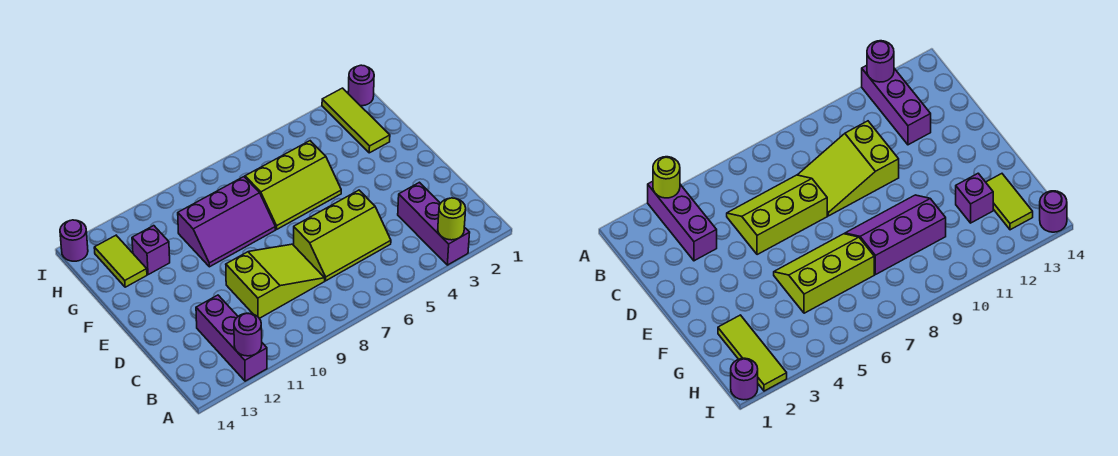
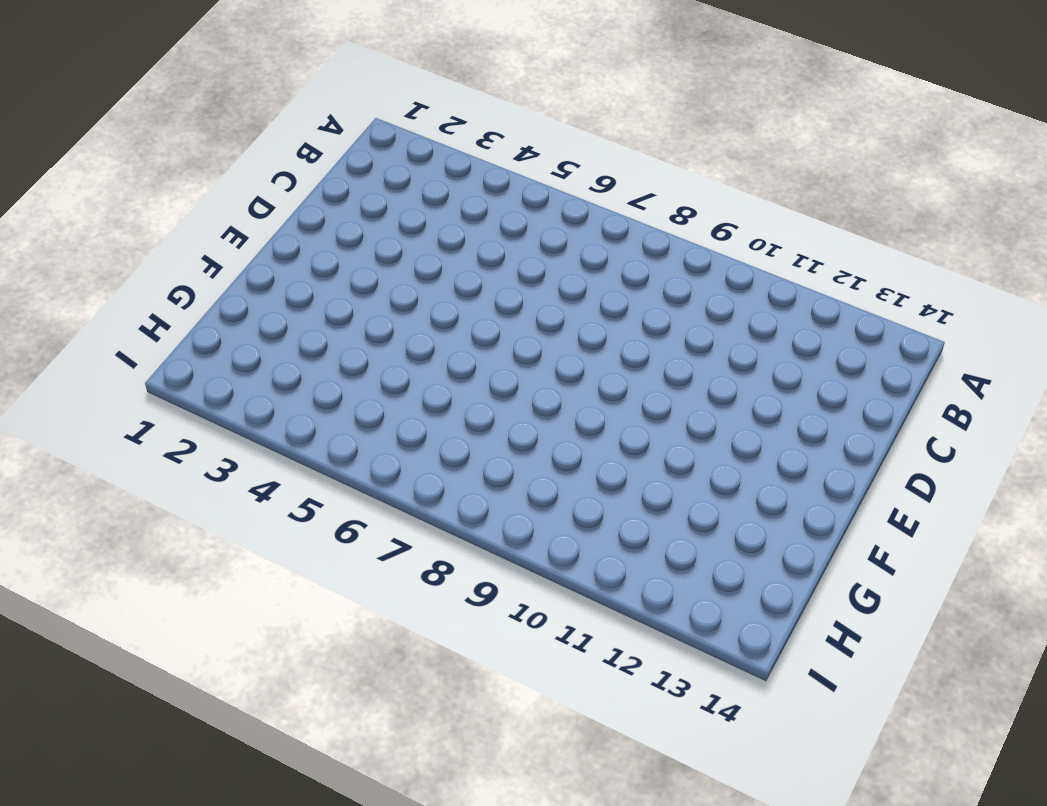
none -> purple 1x3 brick [398,182,470,265]
none -> purple 1x3 brick [196,295,267,381]
none -> lime 2x3 slope [294,190,391,281]

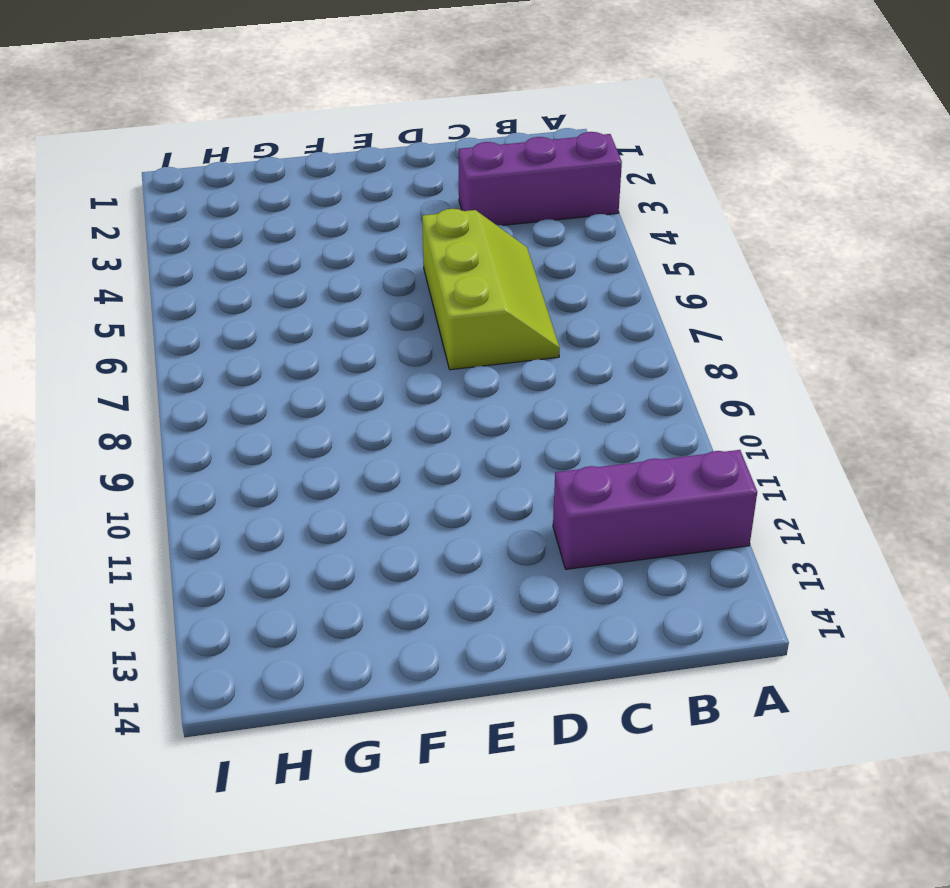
none -> lime 2x3 slope [226,244,325,318]
none -> lime 2x3 slope [245,141,341,229]
none -> purple 2x3 slope [178,177,275,267]

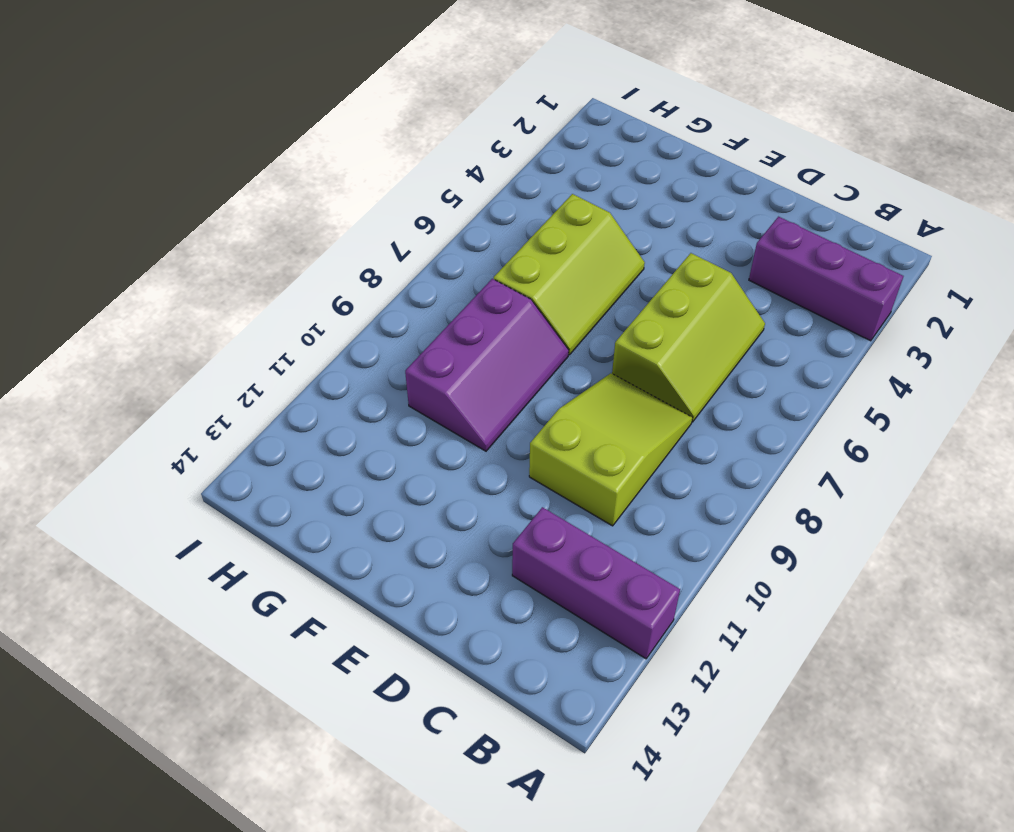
none -> lime 1x3 tile [322,88,390,153]
none -> purple 1x1 brick [132,226,170,275]
none -> lime 1x2 tile [94,235,147,287]

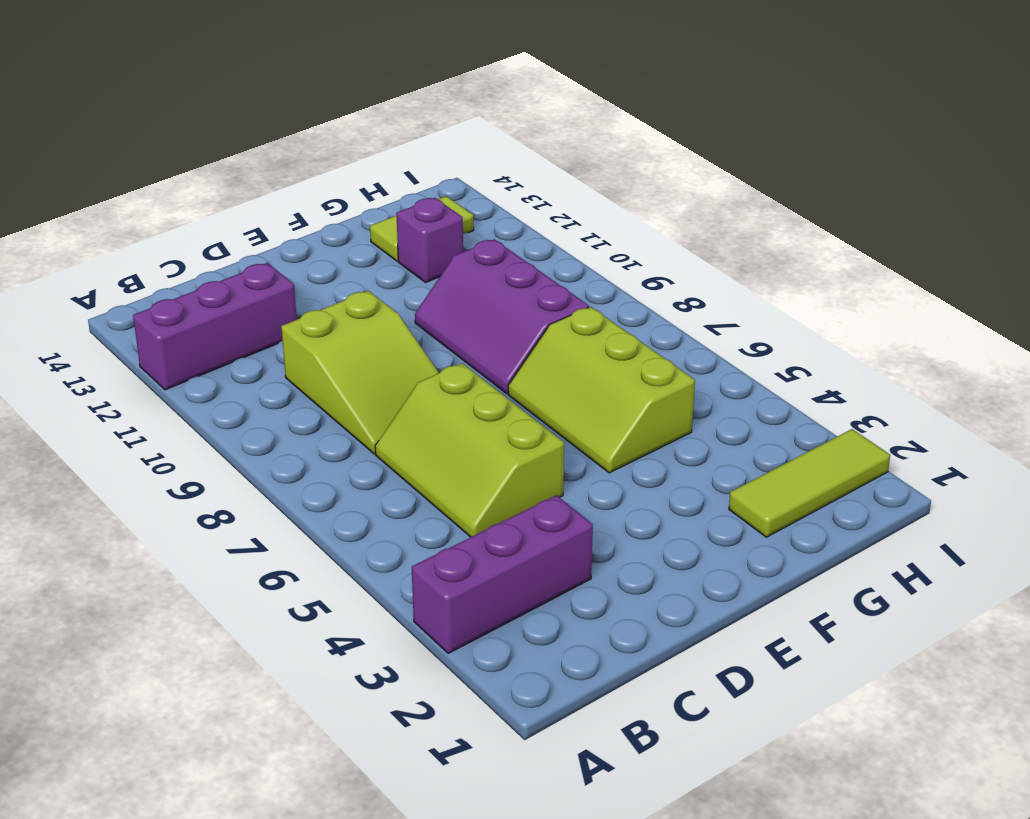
none -> purple 1x1 round brick [348,65,374,106]
none -> purple 1x1 round brick [60,220,88,261]
none -> lime 1x1 round brick [438,198,466,240]

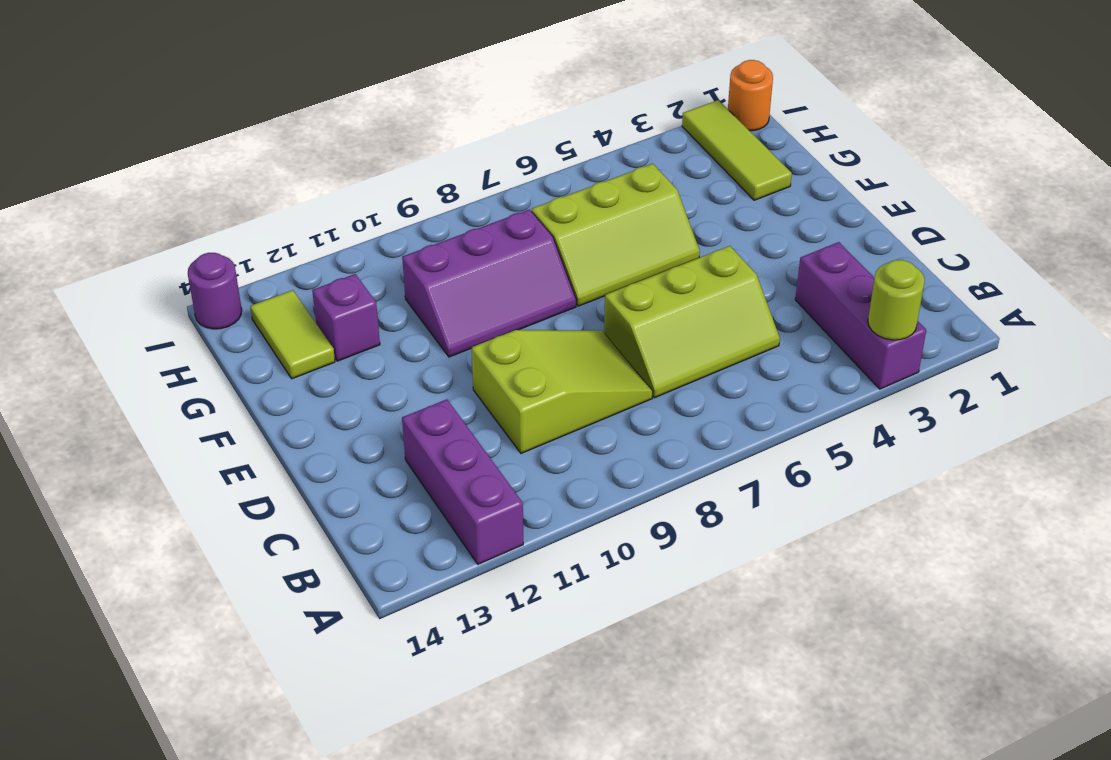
orange 1x1 round brick [728,60,773,131] -> purple 1x1 round brick [348,65,374,106]
none -> purple 1x1 round brick [234,313,262,356]

